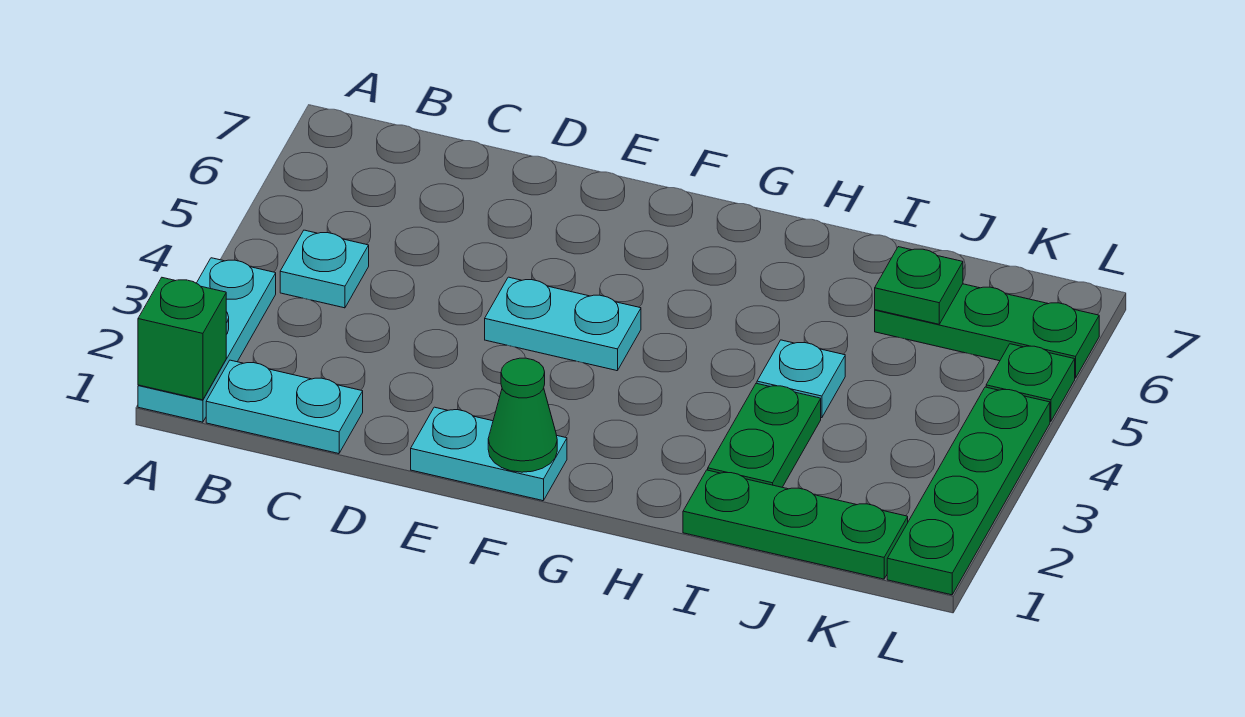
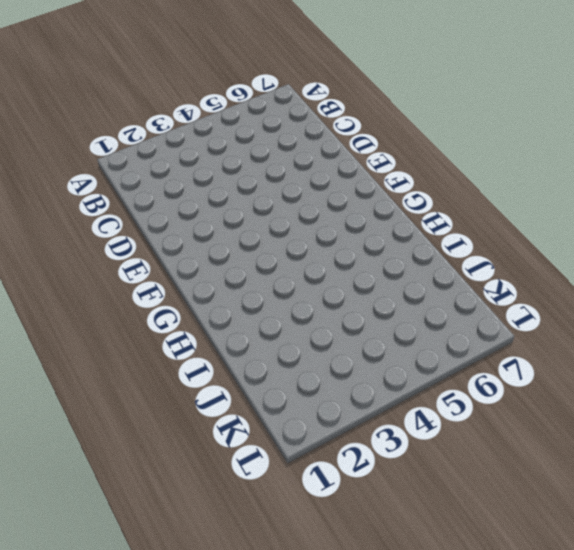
none -> cyan 1x3 plate [138,258,276,422]
none -> cyan 1x2 plate [206,360,363,454]
none -> cyan 1x1 plate [280,230,369,308]

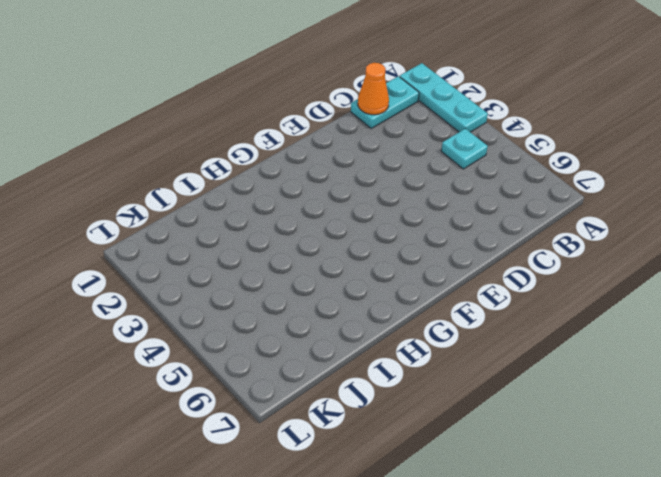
orange 1x1 cone [358,63,389,115] -> none
none -> cyan 1x2 plate [411,407,567,501]
none -> cyan 1x2 plate [485,277,641,371]
none -> green 1x3 plate [683,470,908,579]

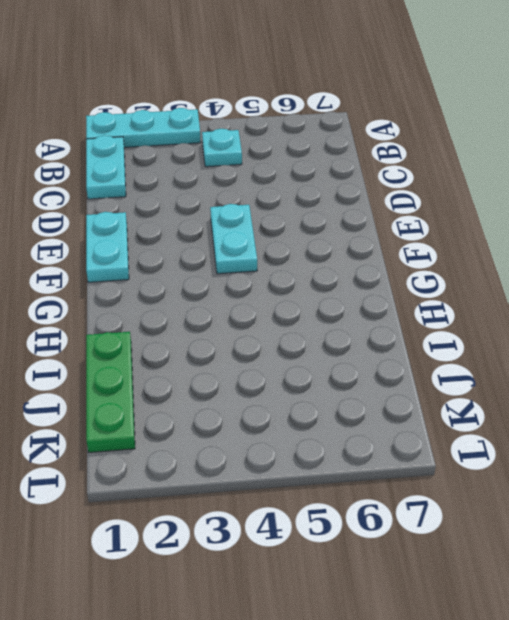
none -> green 1x2 plate [708,383,821,487]
none -> cyan 1x1 plate [757,340,845,418]
none -> green 1x3 plate [875,284,1099,378]

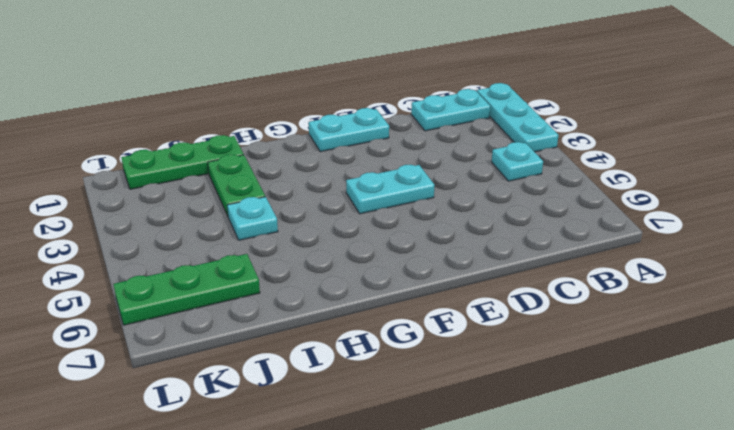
none -> green 1x4 plate [887,387,1050,595]
none -> green 1x1 plate [986,344,1075,421]
none -> green 1x1 brick [138,278,226,400]

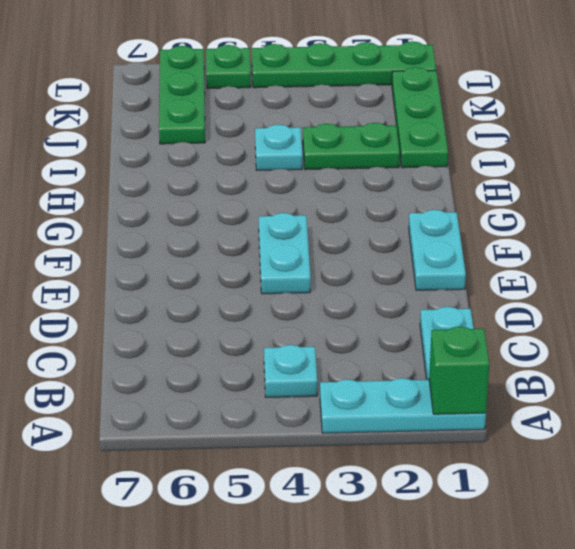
none -> green 1x1 cone [488,358,557,472]
none -> green 1x1 plate [875,247,963,324]

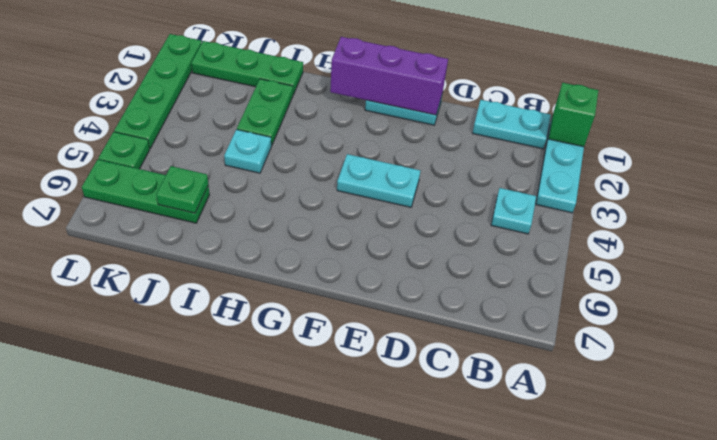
purple 1x3 brick [330,37,448,115] -> green 1x1 cone [488,358,557,472]

